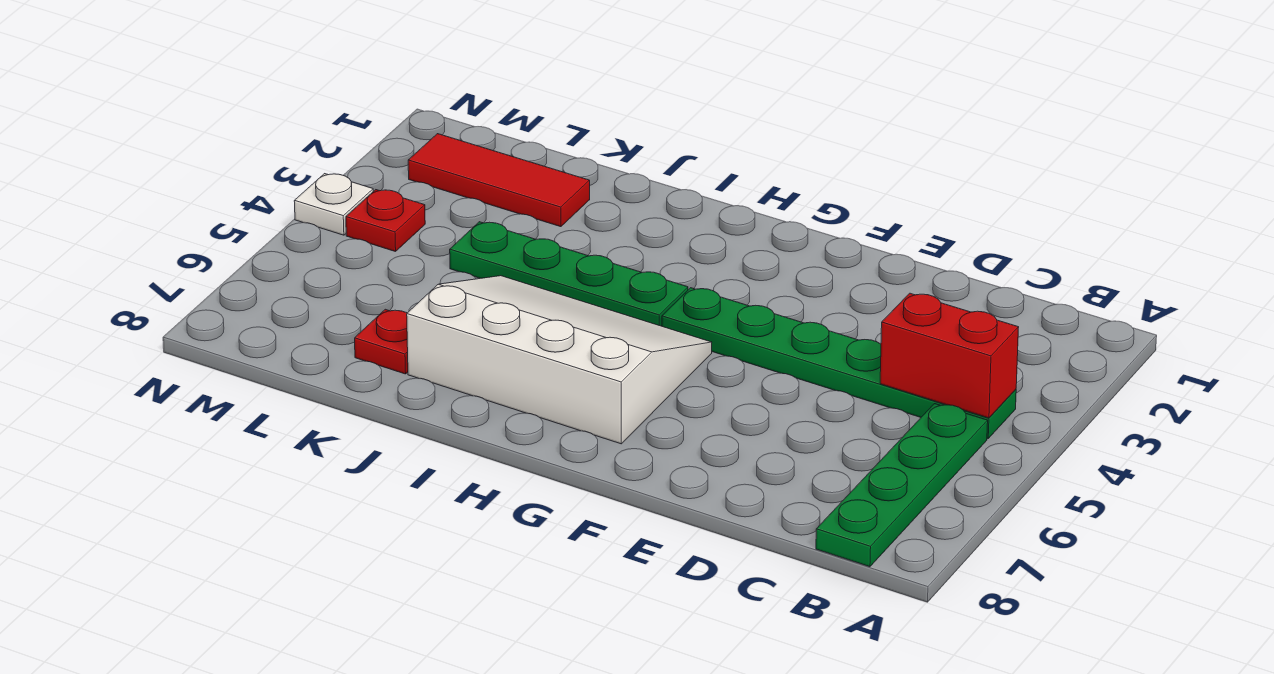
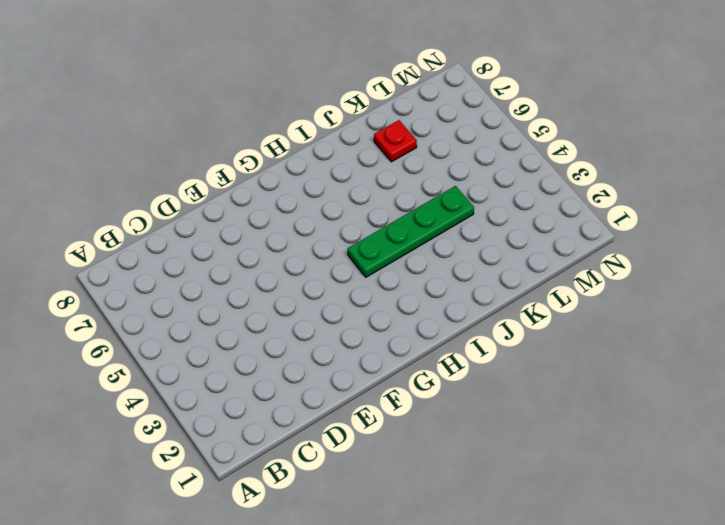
none -> green 1x6 plate [662,288,1016,439]
none -> green 1x4 plate [816,404,988,567]

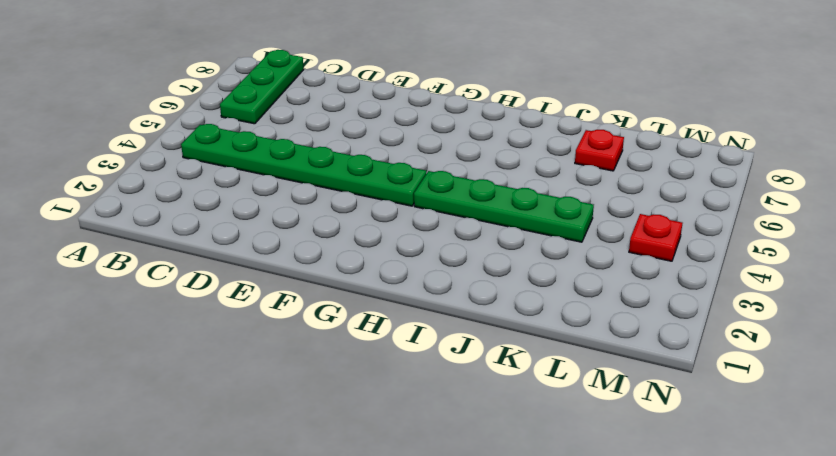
green 1x3 plate [220,50,304,124] -> green 1x4 plate [816,404,988,567]
none -> white 3x4 slope [407,276,712,444]
none -> red 1x3 tile [408,134,590,227]

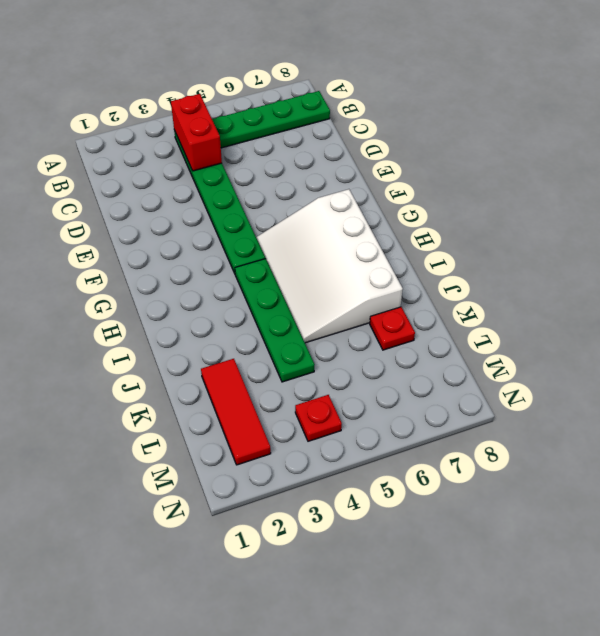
none -> white 1x1 plate [294,174,373,235]

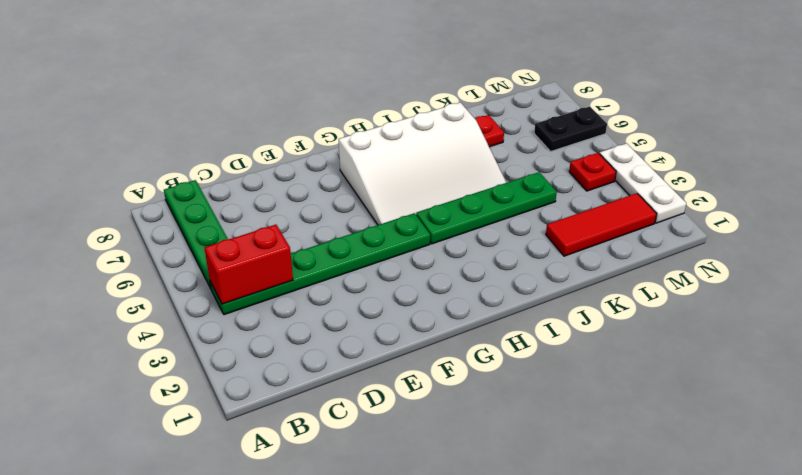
black 1x2 plate [534,107,607,151] -> none
white 1x3 plate [599,143,686,223] -> white 1x1 plate [294,174,373,235]

